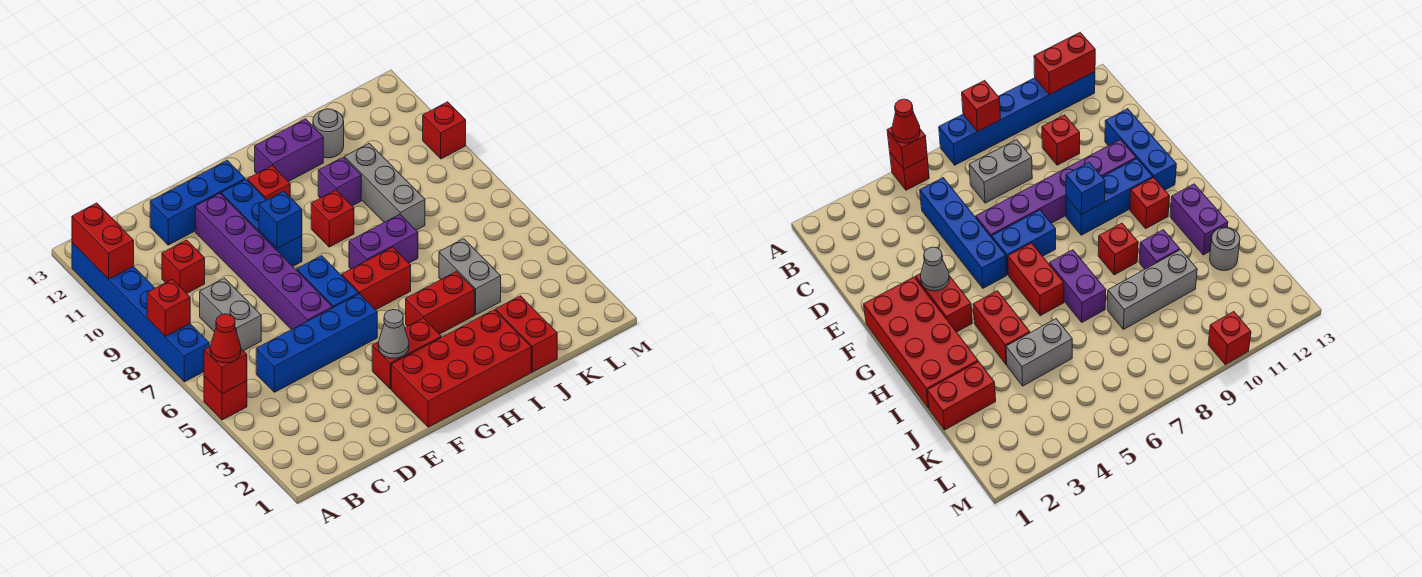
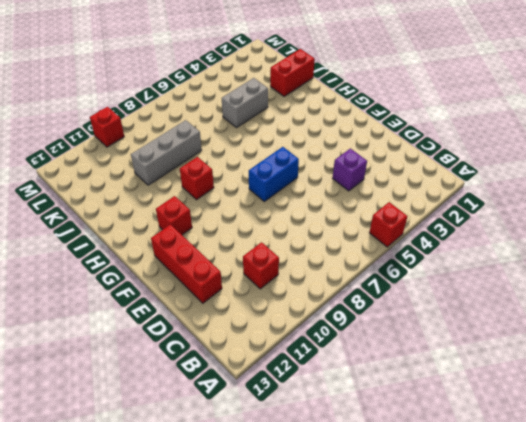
purple 1x1 brick [332,149,367,191] -> purple 1x1 brick moved to [318,157,361,206]
red 1x3 brick [151,225,222,303] -> blue 1x3 brick [150,160,245,245]
none -> blue 1x6 brick [72,243,209,382]
none -> blue 1x4 brick [256,294,377,392]
none -> grey 1x2 brick [200,278,261,351]

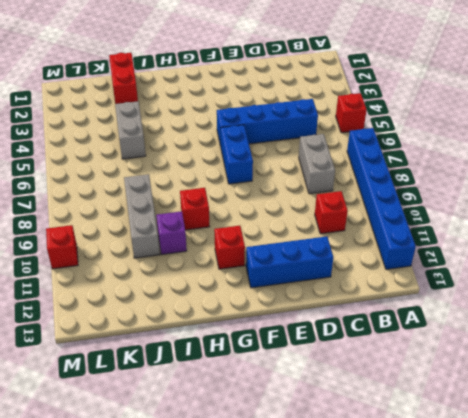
none -> purple 1x6 brick [195,193,332,330]
none -> red 2x4 brick [391,310,531,427]
none -> red 1x2 brick [372,318,441,389]

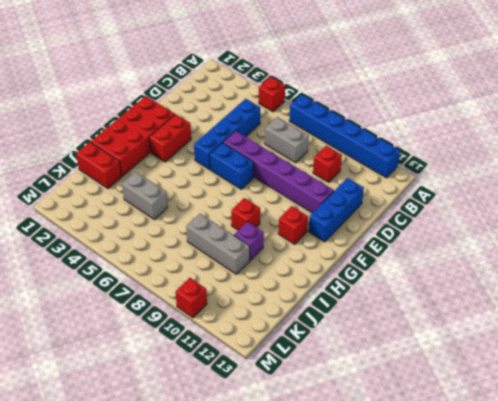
none -> blue 1x3 brick [221,179,302,266]
none -> red 1x2 brick [342,247,411,310]
none -> red 1x2 brick [406,272,475,334]

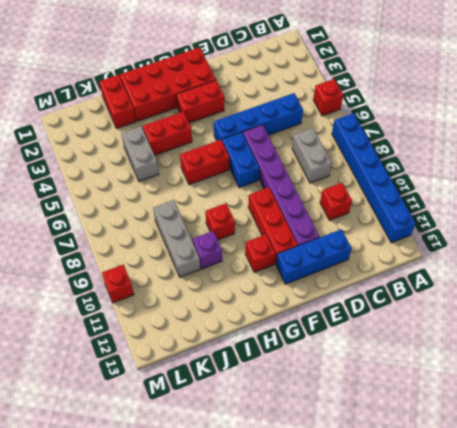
red 1x3 brick [248,187,298,264] -> blue 1x3 brick [221,179,302,266]
none -> purple 1x2 brick [349,214,418,269]
none -> purple 1x2 brick [255,119,323,182]
none -> grey 1x1 round brick [313,109,344,158]

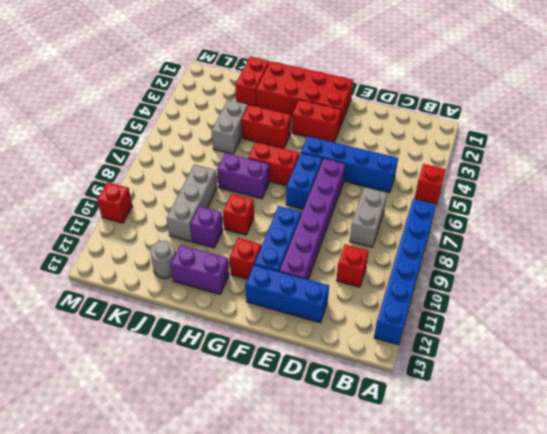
none -> red 1x1 brick [204,347,247,394]
none -> red 1x1 brick [147,279,190,336]
none -> red 1x2 brick [72,203,134,279]

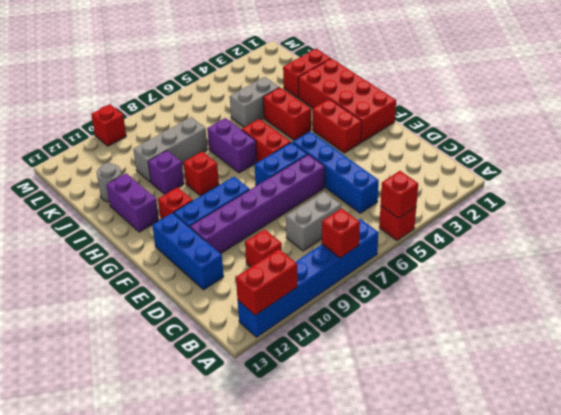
none -> grey 1x1 cone [378,310,409,358]
none -> blue 1x1 brick [259,191,302,248]
none -> red 1x1 cone [210,314,241,363]

